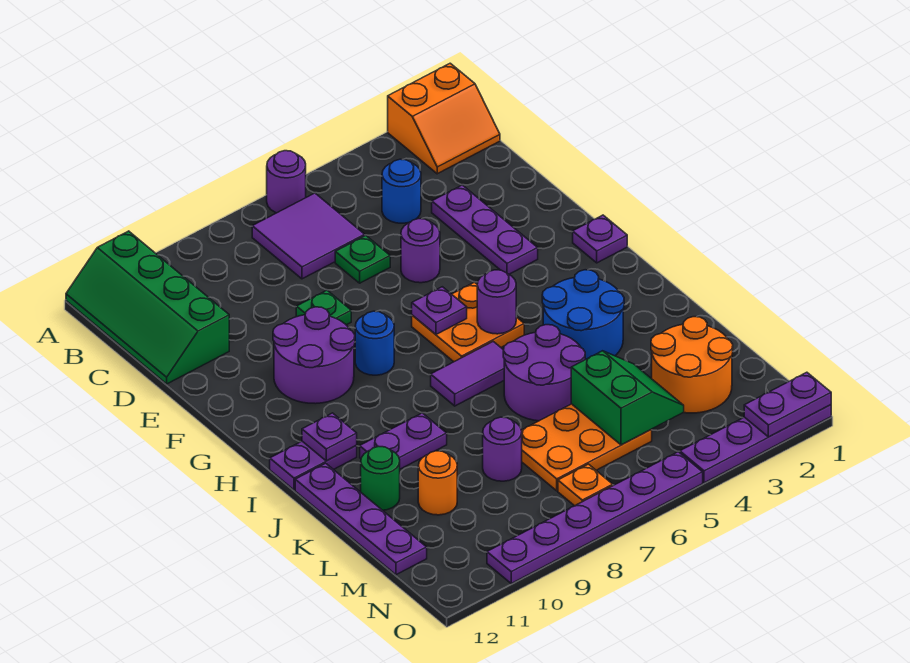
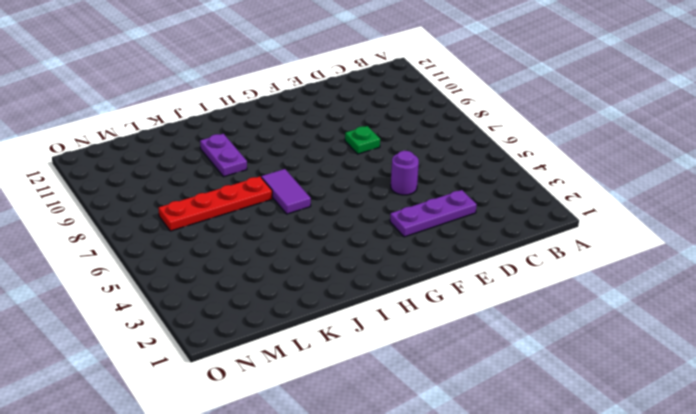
red 1x4 plate [159,177,272,231] -> orange 2x3 plate [521,404,652,491]
none -> orange 2x2 slope [388,63,500,174]
none -> purple 1x1 round brick [267,151,306,213]
none -> green 2x4 slope [66,231,229,384]
none -> purple 2x2 tile [252,193,365,279]

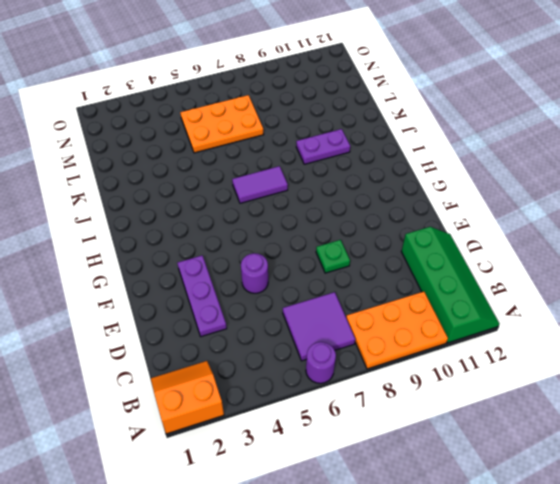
orange 2x3 plate [346,292,448,369] -> none
none -> blue 1x1 round brick [382,159,421,223]
none -> green 1x1 plate [335,236,390,283]
none -> purple 2x2 round brick [273,307,355,404]
none -> purple 1x1 plate [573,215,627,263]

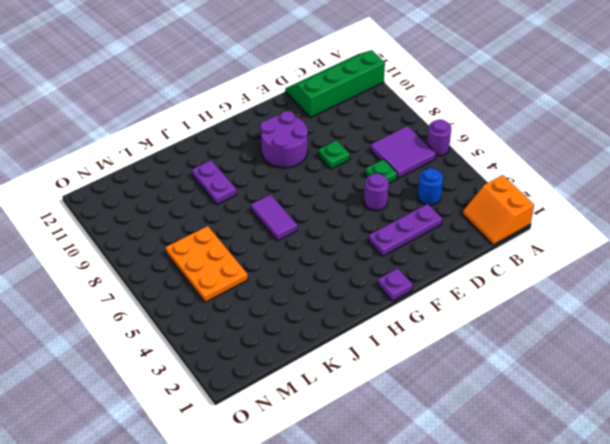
none -> orange 2x2 plate [412,282,524,362]
none -> blue 1x1 round brick [355,311,394,375]
none -> blue 2x2 round brick [542,270,624,359]
none -> purple 1x2 plate [270,441,357,490]

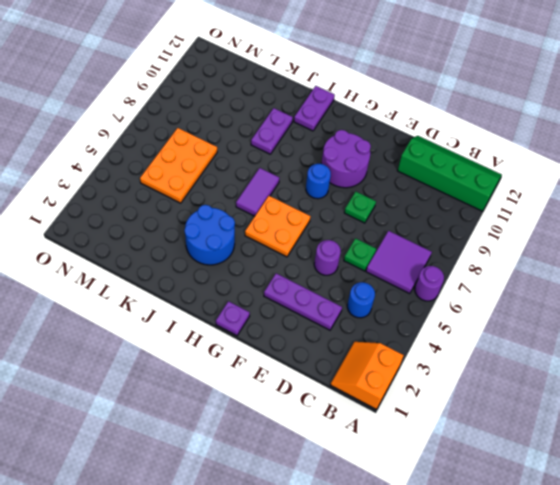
none -> purple 2x2 round brick [503,325,585,421]
none -> purple 1x4 plate [295,463,427,575]
none -> green 1x1 round brick [361,446,400,510]
none -> orange 2x2 round brick [651,317,733,413]

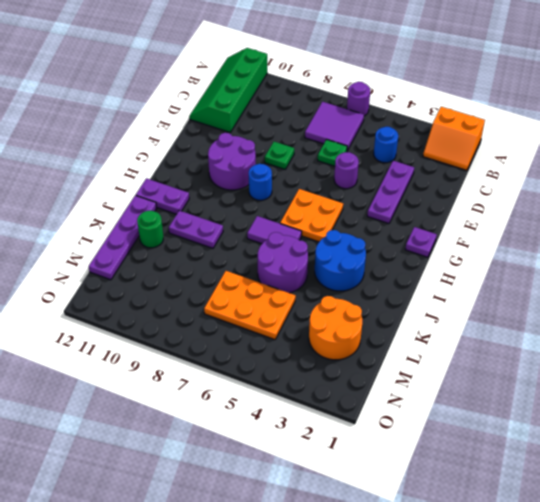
none -> purple 1x1 round brick [483,417,522,481]
none -> orange 1x1 round brick [418,451,457,515]
none -> orange 1x1 plate [558,464,613,506]
none -> purple 1x4 plate [680,405,831,483]

